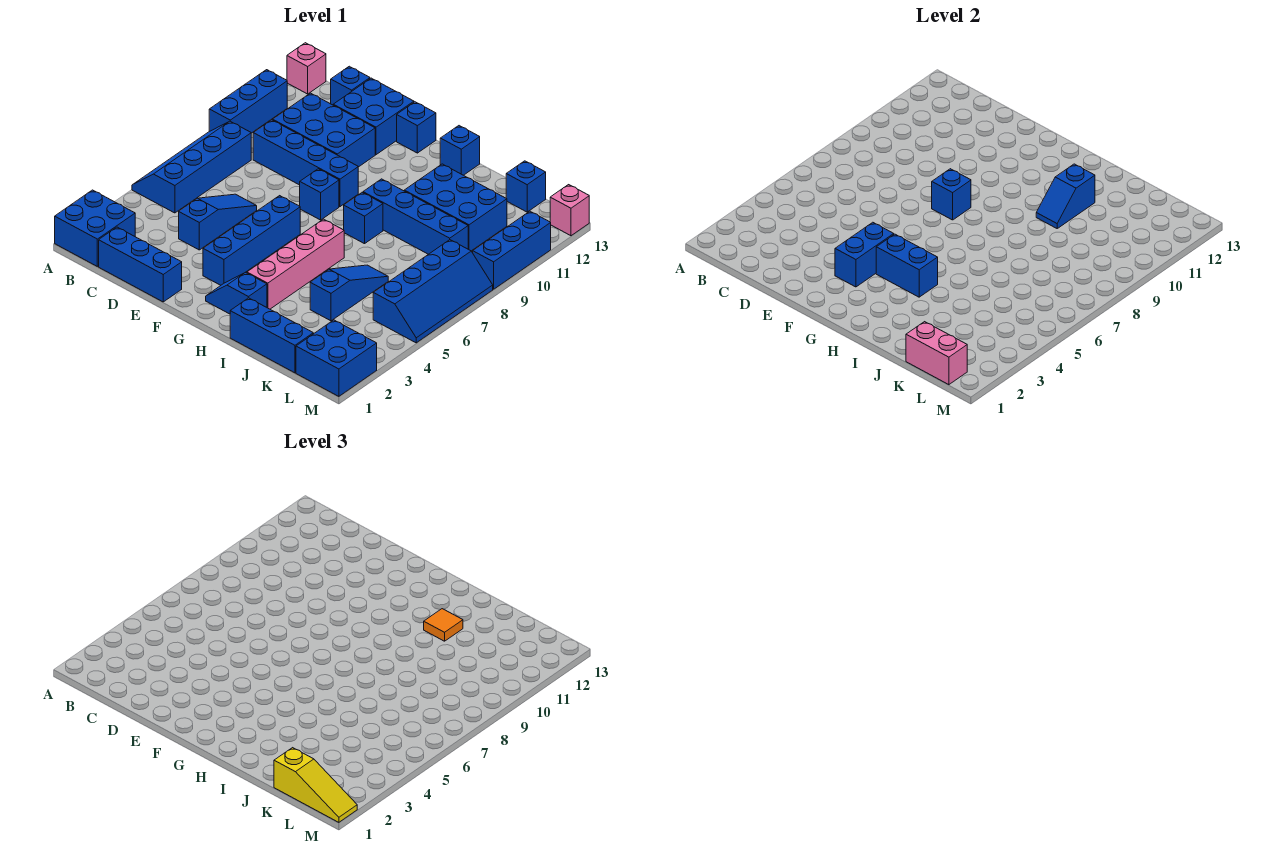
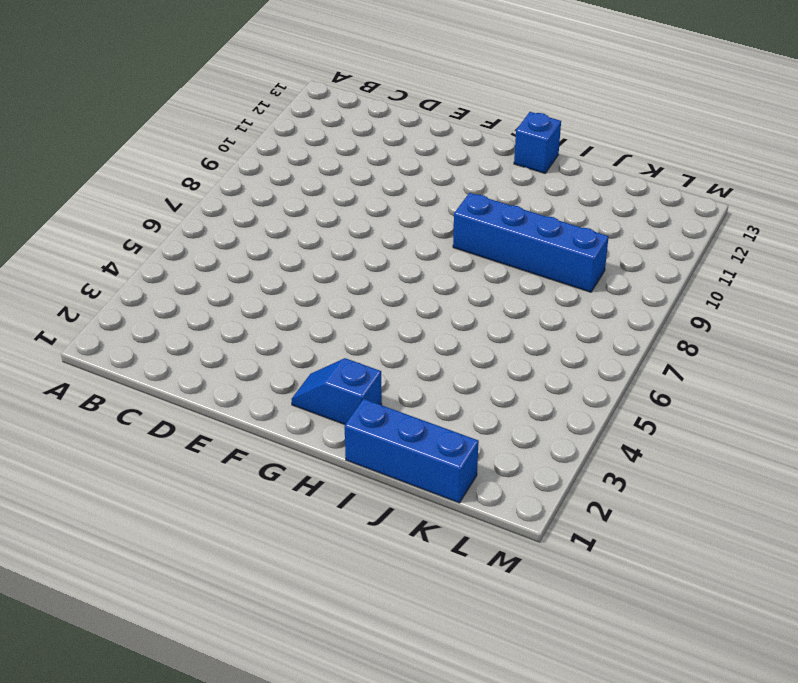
none -> blue 2x2 brick [55,190,135,266]
none -> blue 2x4 slope [132,121,251,213]
none -> blue 1x3 brick [209,70,287,133]
none -> pink 1x1 brick [287,43,326,94]

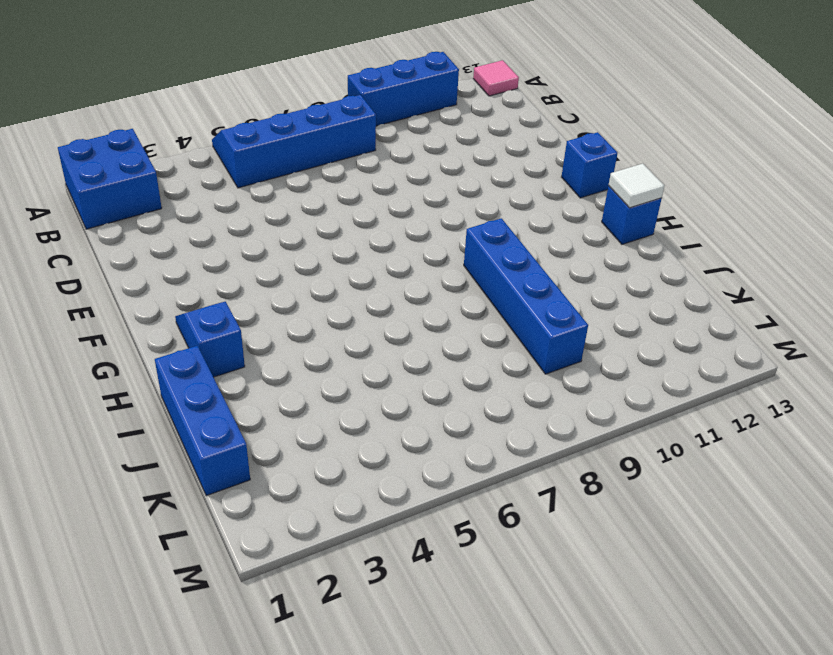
pink 1x1 tile [473,60,519,96] -> pink 1x1 brick [287,43,326,94]
white 1x1 tile [609,164,664,208] -> none
none -> blue 1x3 brick [99,227,182,302]
none -> blue 1x4 brick [253,120,358,207]
none -> blue 2x3 brick [273,93,375,167]
none -> blue 1x1 brick [331,66,370,105]

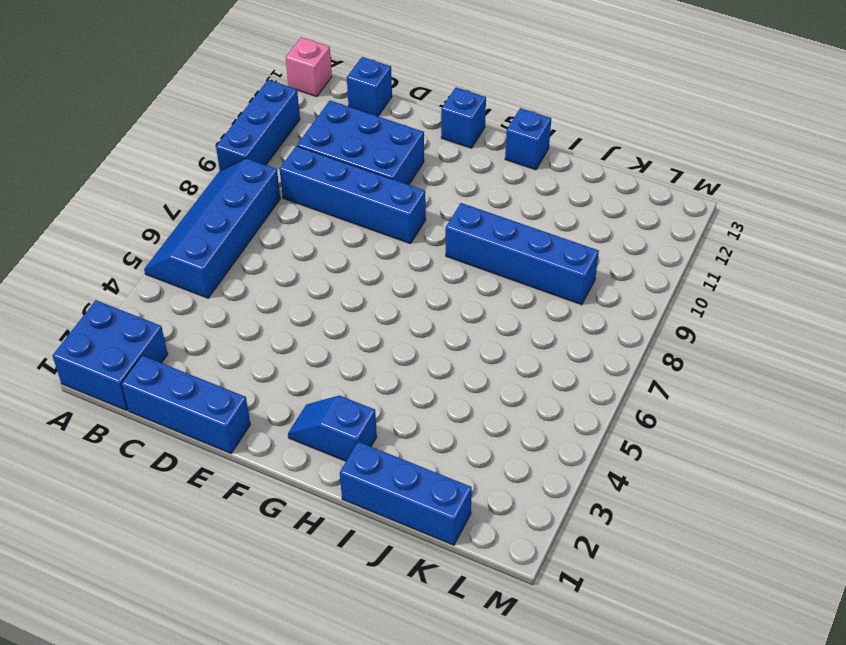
none -> blue 1x3 slope [179,194,257,250]
none -> blue 2x2 brick [333,78,414,155]
none -> blue 1x4 brick [203,196,300,285]
none -> blue 1x1 brick [300,169,339,220]

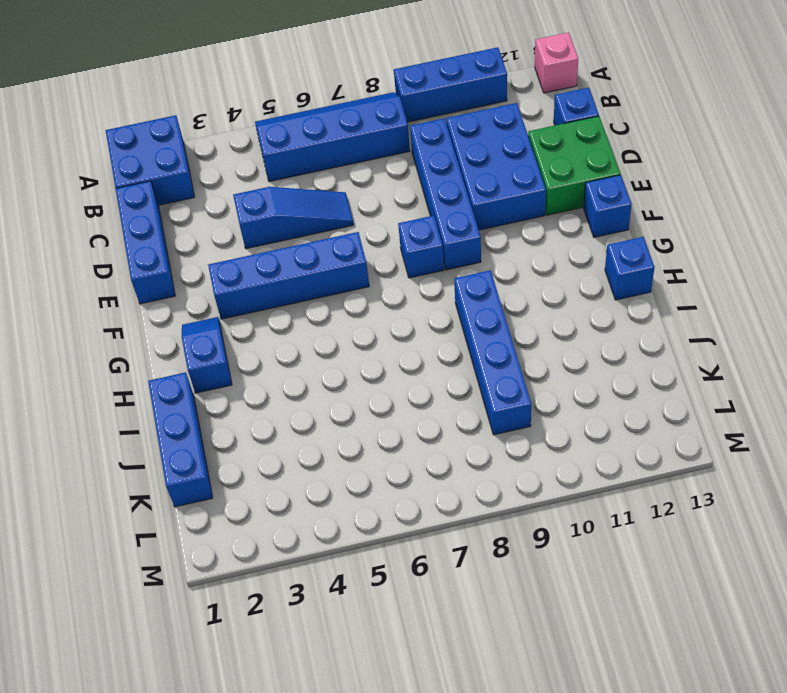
green 2x2 brick [528,116,620,215] -> blue 2x2 brick [333,78,414,155]
none -> pink 1x4 brick [247,219,344,309]
none -> blue 1x1 brick [344,193,383,244]
none -> blue 2x3 brick [404,164,507,251]
none -> blue 1x3 slope [310,265,388,321]

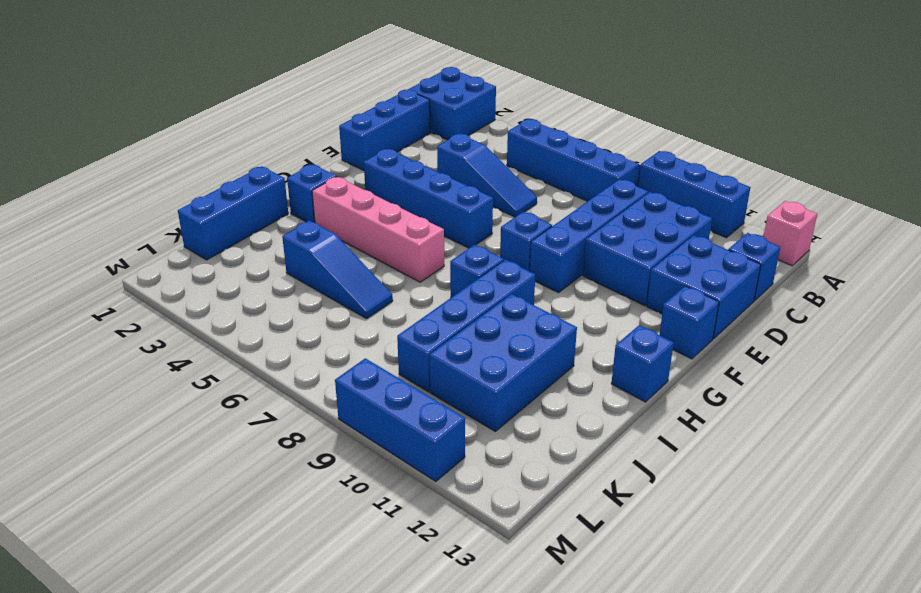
none -> blue 1x1 brick [506,161,546,212]
none -> blue 2x2 brick [296,320,377,396]
none -> blue 2x4 slope [373,240,493,343]
none -> pink 1x1 brick [550,185,589,236]

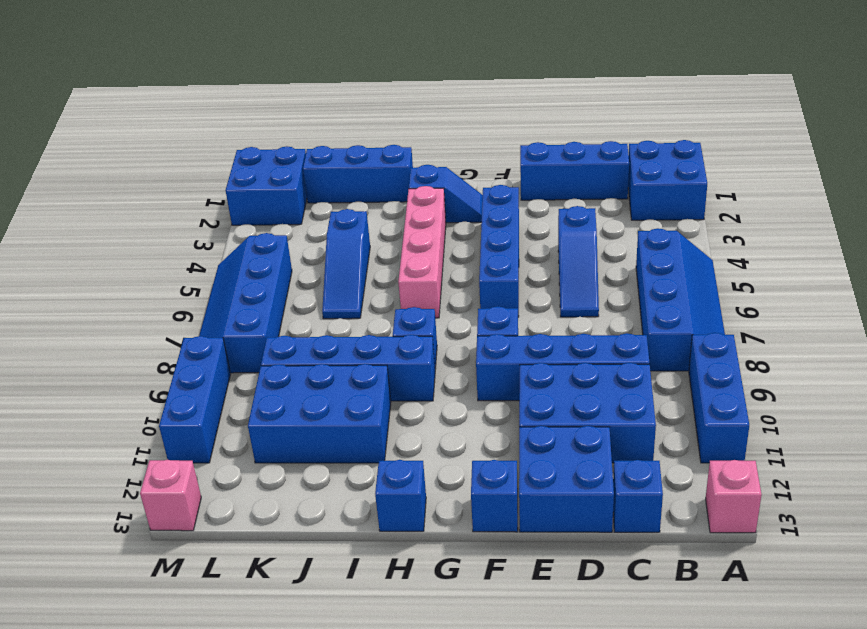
none -> blue 1x1 brick [506,161,546,212]
none -> blue 1x2 brick [835,222,894,287]
none -> blue 1x1 brick [932,169,971,220]
none -> blue 1x2 brick [876,234,938,297]

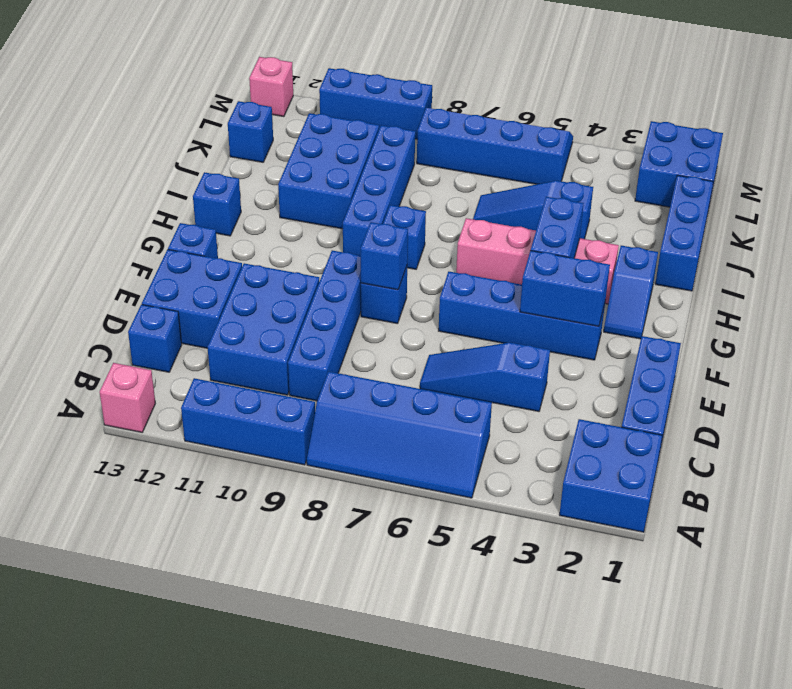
none -> blue 1x2 slope [1036,164,1095,228]
none -> pink 1x2 brick [906,322,967,385]
none -> orange 1x1 tile [424,609,463,641]
none -> yellow 1x3 slope [274,748,357,822]

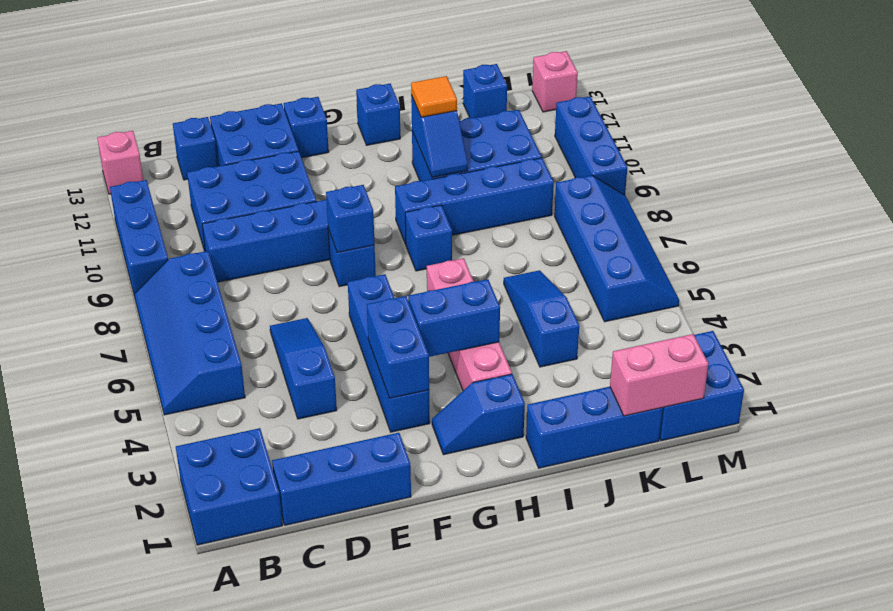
none -> yellow 1x3 slope [274,748,357,822]

